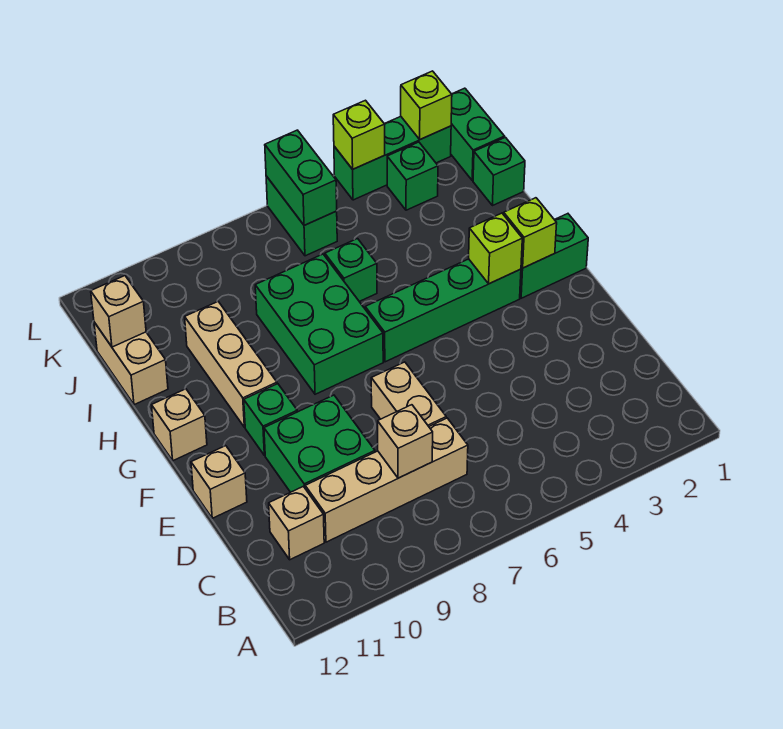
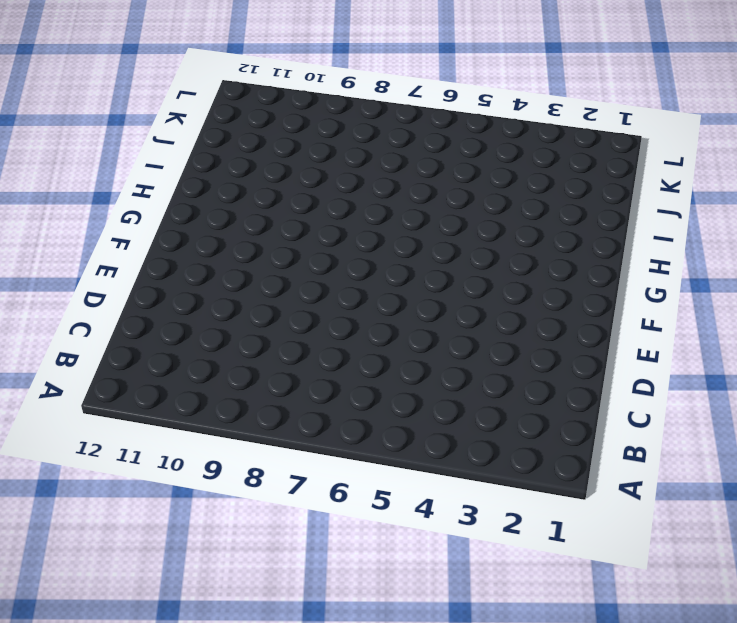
none -> tan 1x4 brick [305,418,468,542]
none -> tan 1x1 brick [269,486,324,560]
none -> tan 1x2 brick [371,362,446,426]

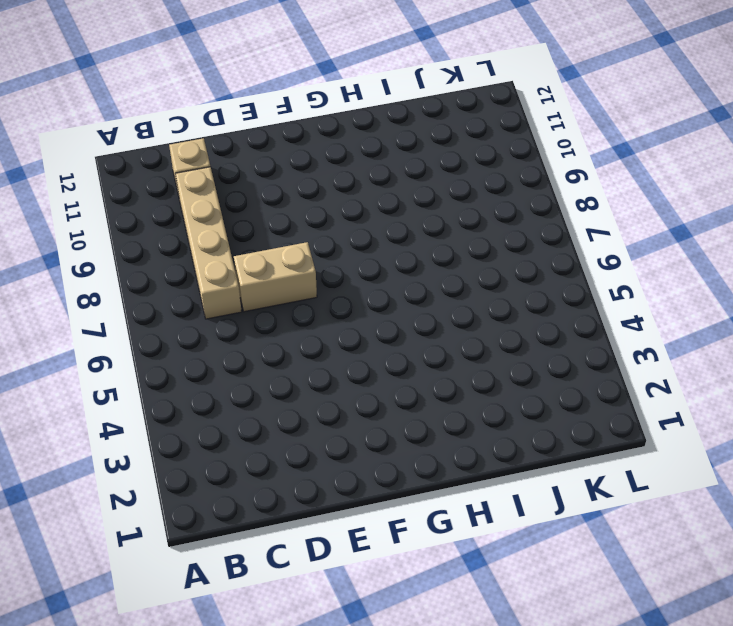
none -> green 2x2 brick [264,395,375,492]
none -> tan 1x1 brick [191,446,247,518]
none -> green 1x1 brick [244,384,297,456]

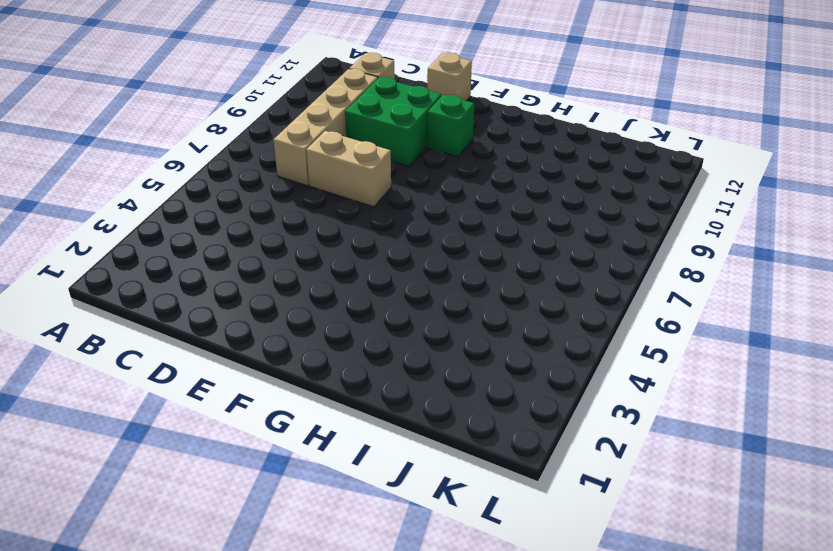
none -> green 1x2 brick [520,214,588,298]
none -> green 1x4 brick [365,259,521,362]
none -> green 2x3 brick [255,254,383,394]

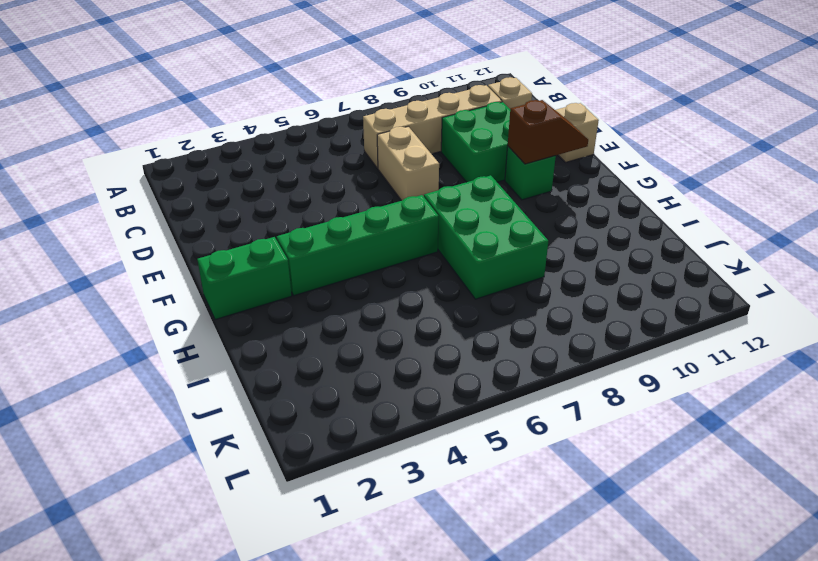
brown 1x2 slope [508,100,588,164] -> none
none -> tan 1x3 brick [185,302,277,427]
none -> tan 1x1 brick [152,389,207,461]
none -> green 1x1 brick [325,239,377,302]

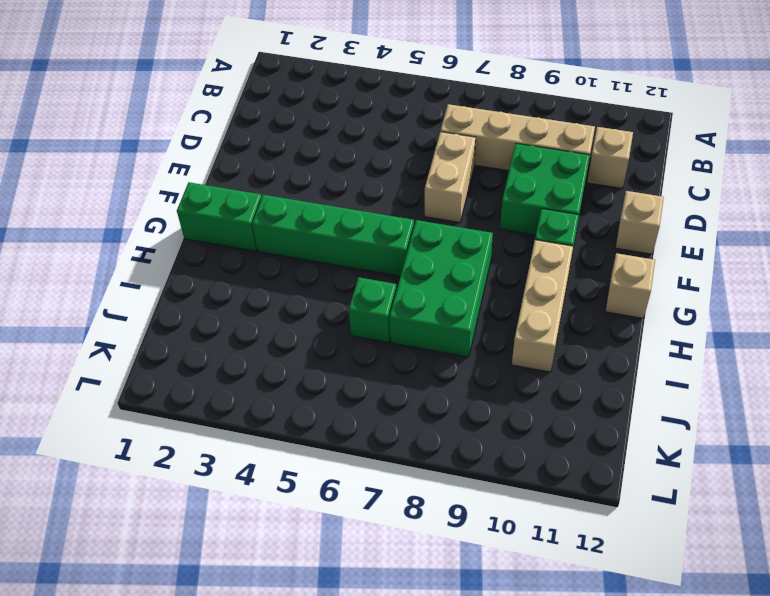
none -> tan 1x2 brick [94,322,168,405]
none -> green 1x1 brick [473,137,525,206]
none -> green 1x2 brick [451,88,505,180]

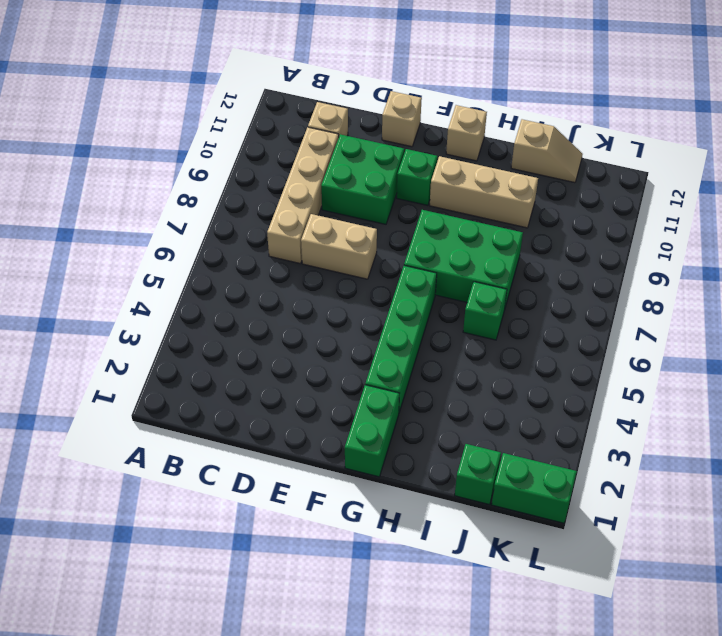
tan 1x2 slope [511,119,582,183] -> tan 1x2 brick [94,322,168,405]
none -> green 1x1 brick [387,142,438,210]
none -> green 1x2 brick [266,176,337,256]
none -> green 1x3 brick [334,117,451,200]

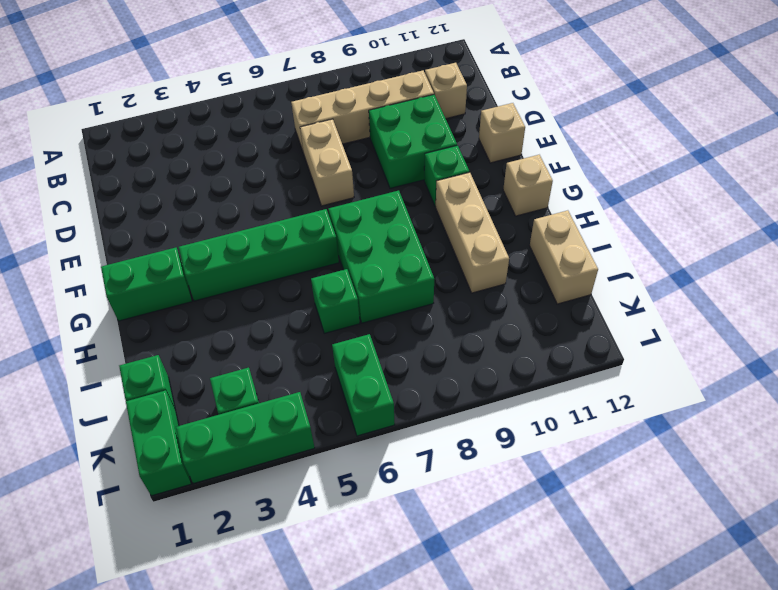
none -> tan 1x1 brick [378,405,433,478]
none -> lime 1x1 brick [504,198,557,268]
none -> lime 1x1 brick [469,213,522,284]

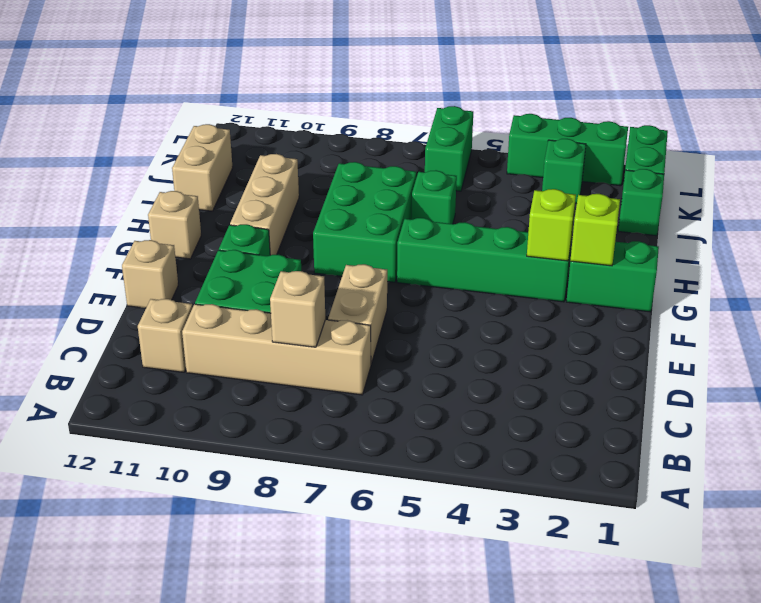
none -> tan 1x1 brick [91,276,146,347]
none -> green 1x2 brick [265,130,337,225]
none -> lime 1x1 brick [401,71,452,139]

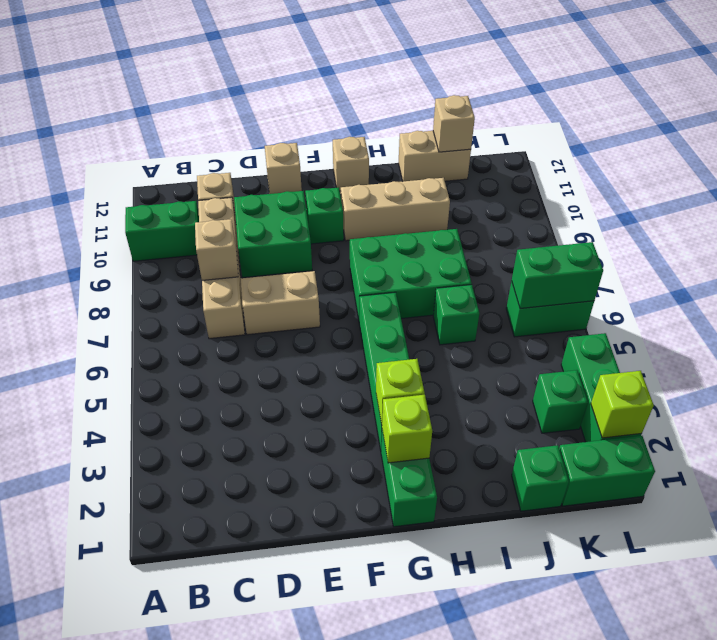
green 1x2 brick [125,201,199,261] -> none
none -> lime 1x1 brick [333,100,385,169]

